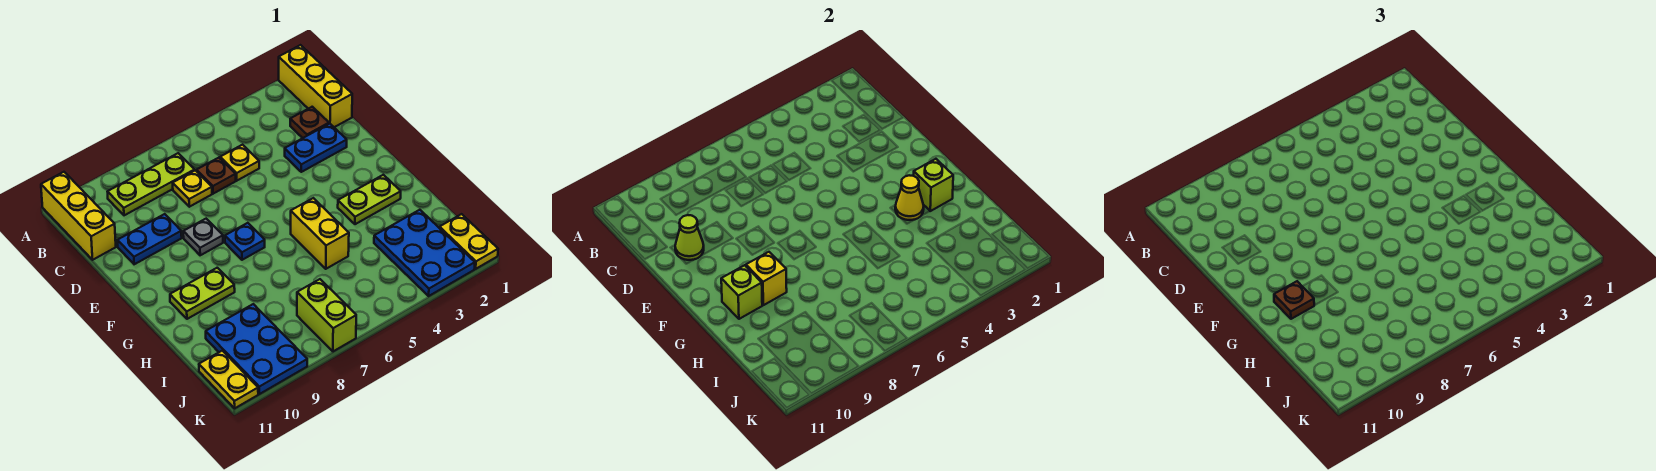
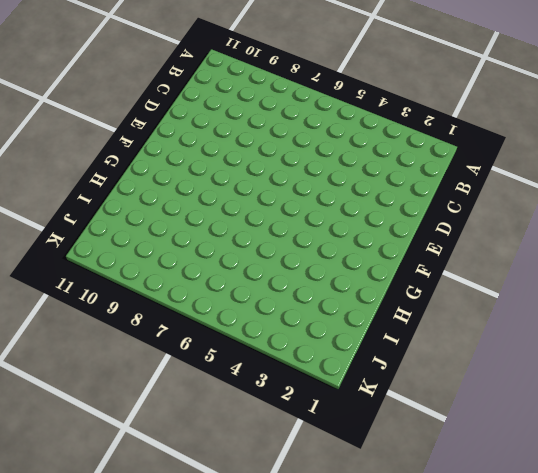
none -> yellow 1x3 brick [279,45,352,127]
none -> yellow 1x3 brick [41,172,116,260]
none -> lime 1x3 plate [108,153,195,215]

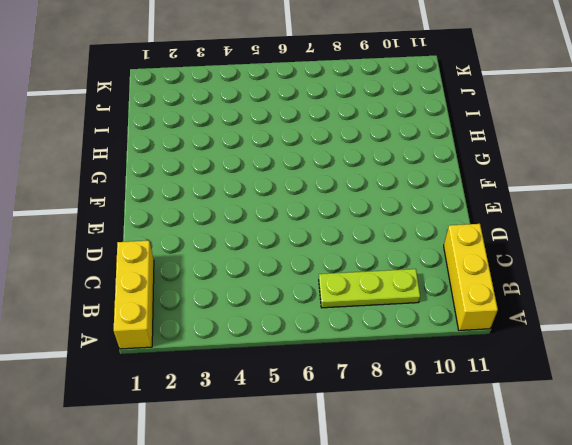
none -> brown 1x1 plate [290,107,329,138]
none -> yellow 1x1 plate [220,145,259,181]
none -> brown 1x1 plate [196,158,236,194]

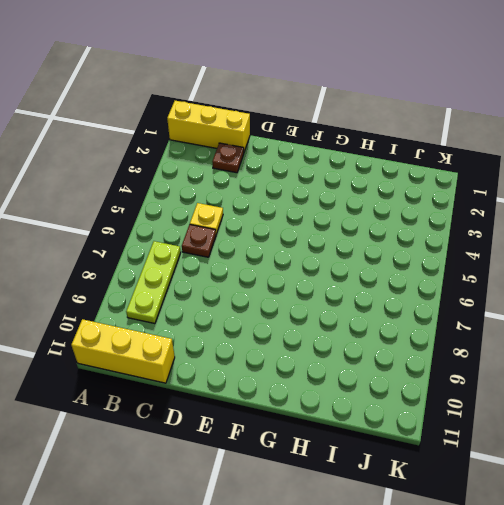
none -> yellow 1x1 plate [173,170,212,207]
none -> blue 1x2 plate [285,124,347,172]
none -> blue 1x2 plate [117,214,182,264]

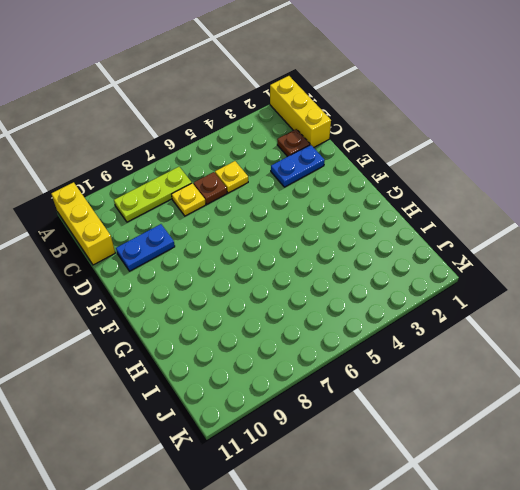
none -> grey 1x1 plate [183,219,223,255]
none -> blue 1x1 plate [225,223,265,260]
none -> lime 1x2 plate [338,175,401,224]

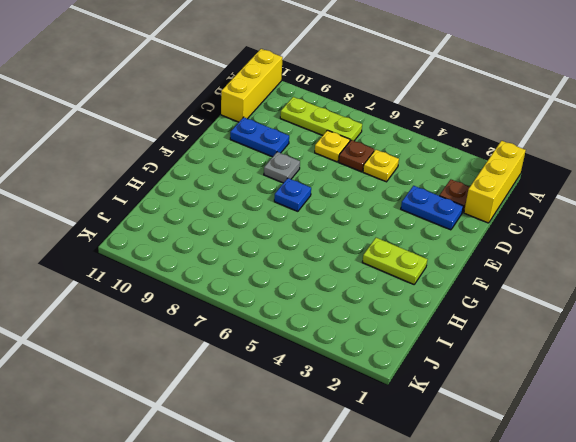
none -> yellow 1x2 brick [291,198,349,269]
none -> lime 1x2 plate [170,268,235,319]
none -> blue 2x3 plate [374,210,475,296]

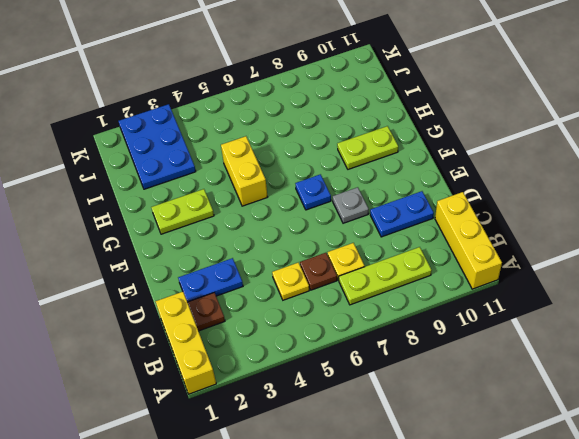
none -> blue 2x3 plate [206,304,307,394]
none -> yellow 1x2 plate [439,214,498,269]
none -> lime 1x2 brick [297,279,356,351]

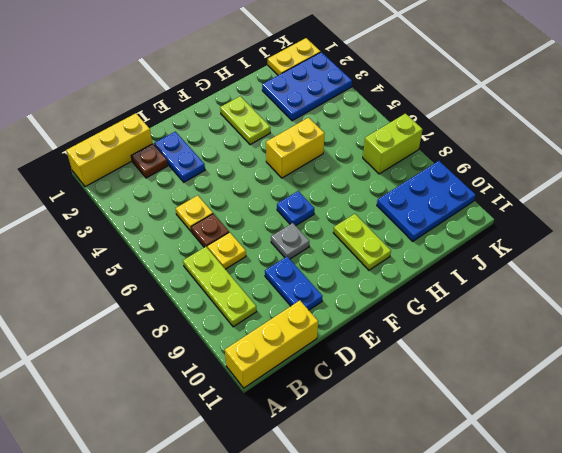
none -> yellow 1x2 plate [199,351,258,408]
none -> lime 1x1 cone [675,215,704,260]
none -> lime 1x1 brick [914,159,953,211]

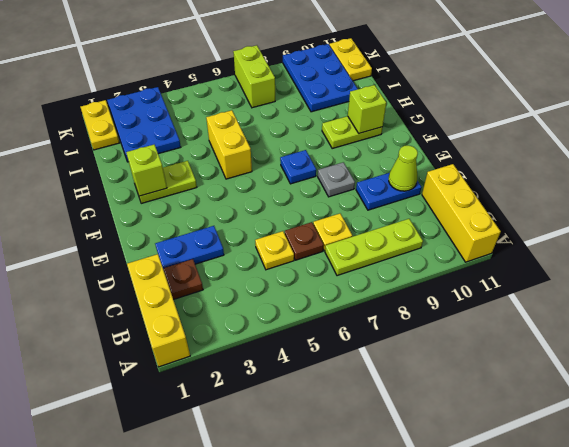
none -> yellow 1x1 cone [895,175,924,220]
none -> yellow 1x1 brick [746,252,787,305]
none -> brown 1x1 plate [1274,281,1314,319]

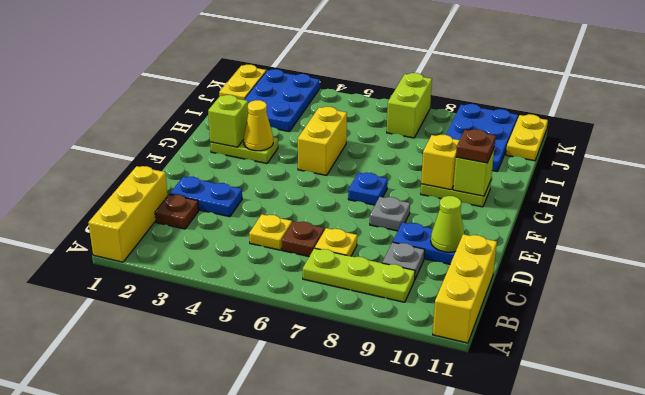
grey 1x1 plate [382,242,425,280] -> none

